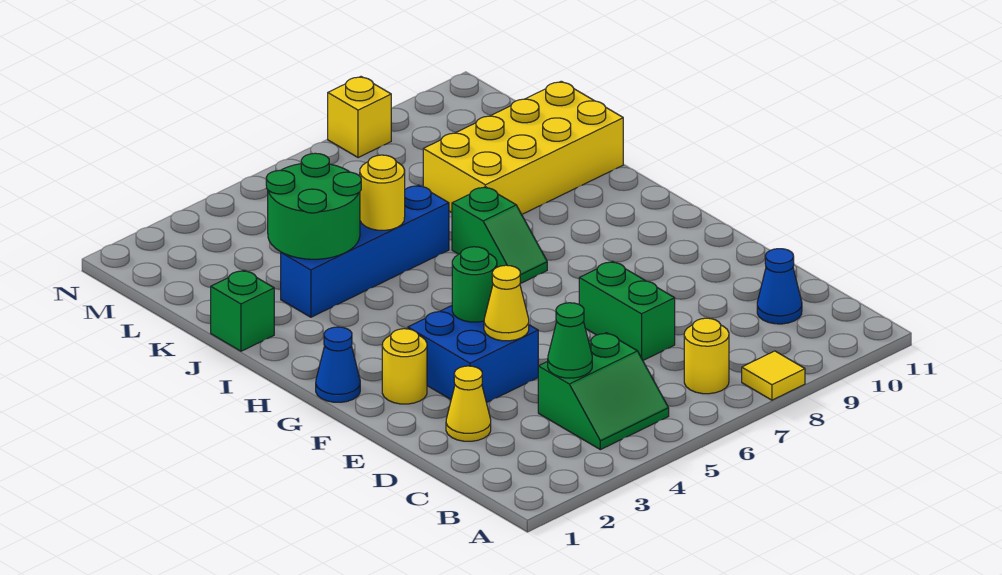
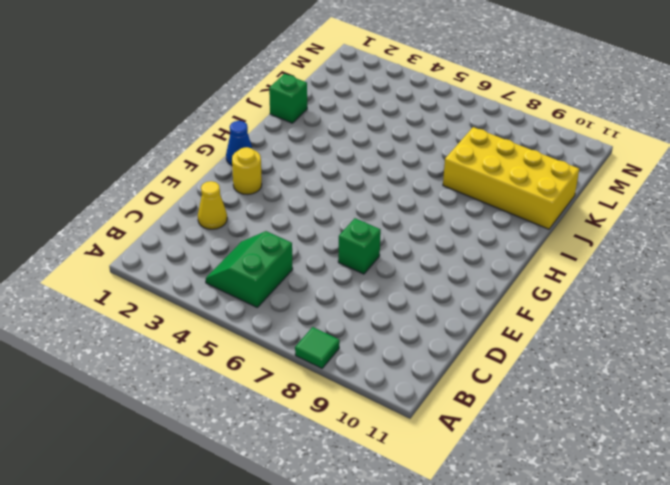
green 1x1 tile [295,327,340,368] -> yellow 1x1 tile [742,351,805,400]
green 2x2 slope [206,231,293,307] -> green 2x2 slope turned to [538,333,669,450]
green 1x1 brick [338,218,381,274] -> green 1x2 brick [579,261,675,360]
none -> yellow 1x1 round brick [684,318,729,394]
none -> blue 1x1 cone [757,249,802,324]
none -> blue 2x2 brick [408,306,538,403]

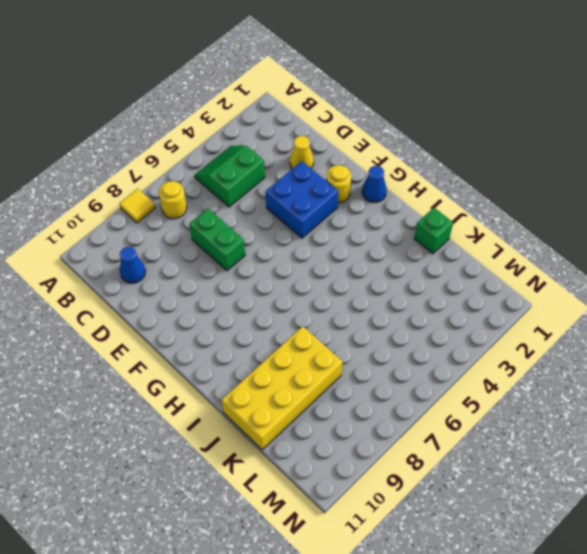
none -> green 1x2 slope [452,187,547,284]
none -> blue 1x4 brick [281,185,449,317]
none -> yellow 1x1 brick [328,77,391,158]

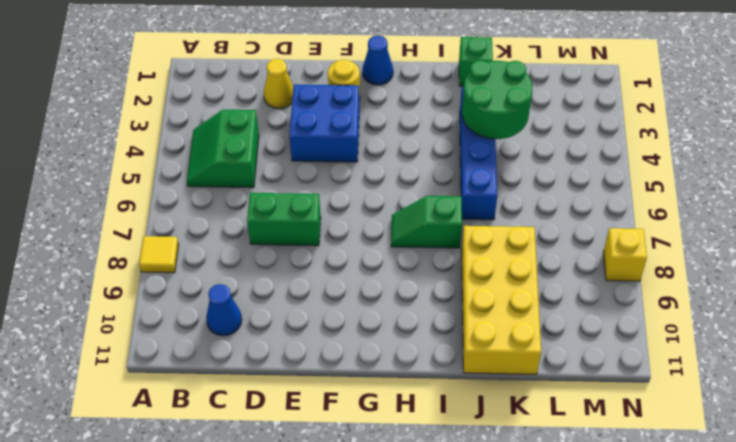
none -> yellow 1x1 round brick [684,318,729,394]
none -> green 1x1 cone [548,303,592,378]
none -> yellow 1x1 cone [484,265,529,341]

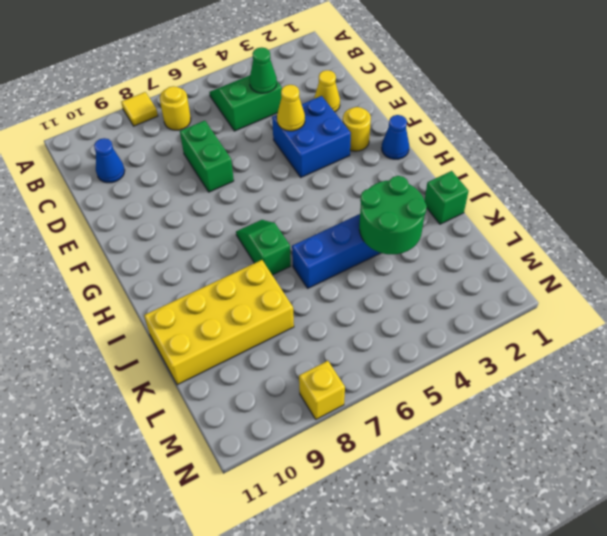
none -> green 1x1 round brick [452,247,497,322]
none -> yellow 1x1 round brick [360,155,405,230]

